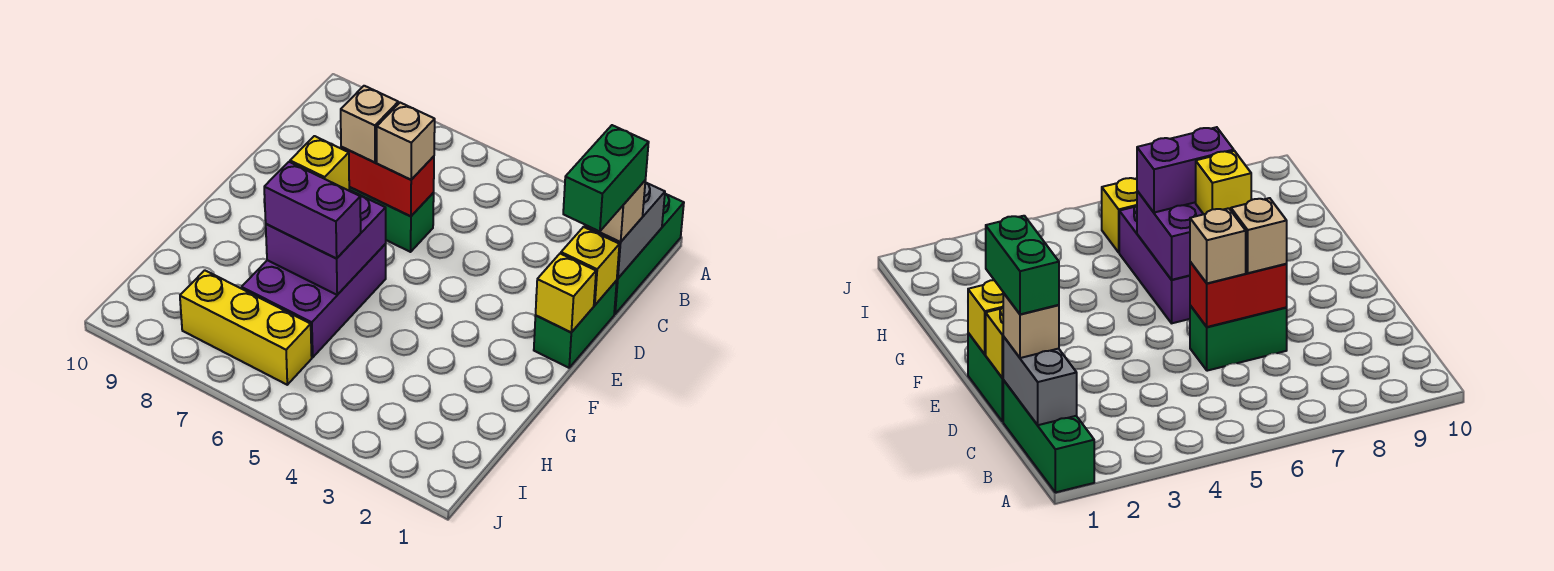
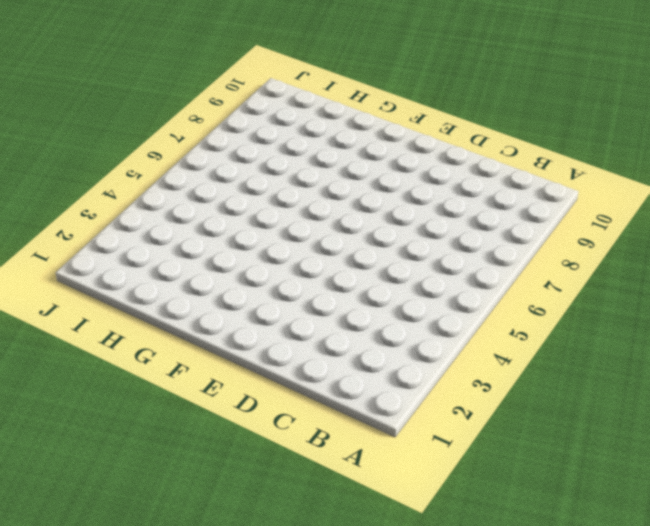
none -> green 1x3 brick [614,194,684,314]
none -> green 1x2 brick [534,281,617,368]
none -> green 1x2 brick [349,187,434,252]

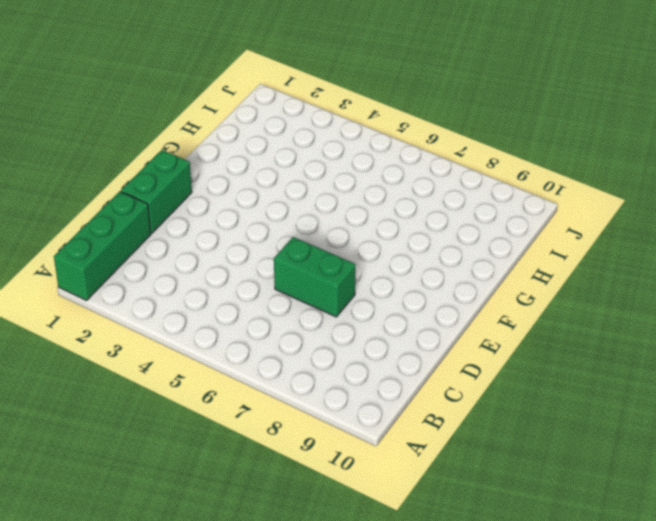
none -> purple 2x3 brick [242,244,386,357]
none -> yellow 1x3 brick [180,270,312,385]
none -> grey 1x2 brick [585,182,665,278]

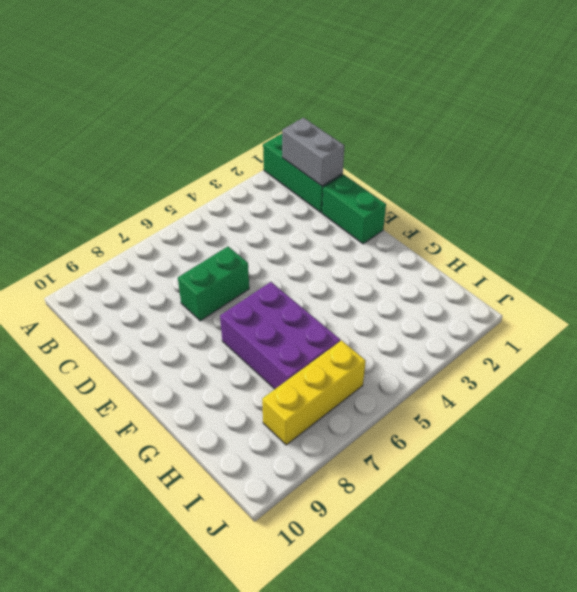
none -> yellow 1x1 brick [561,227,619,305]
none -> red 1x2 brick [341,147,434,216]
none -> yellow 1x1 brick [536,254,596,332]

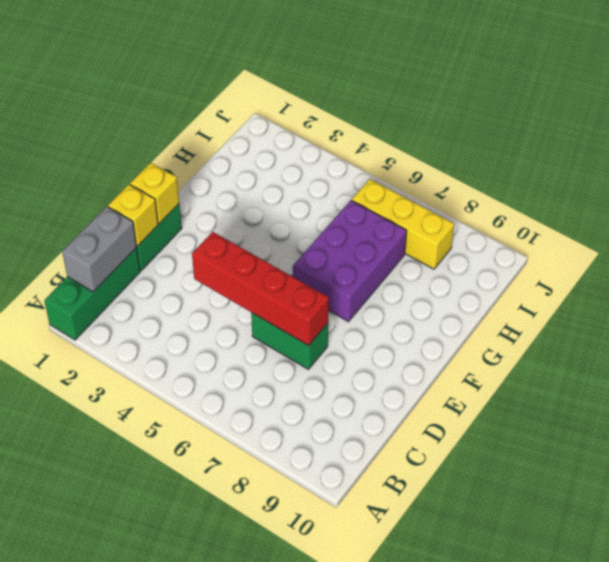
red 1x4 brick [192,232,329,346] -> red 1x2 brick [341,147,434,216]
none -> purple 2x2 brick [266,190,386,295]
none -> tan 1x1 brick [585,181,645,242]
none -> tan 1x1 brick [377,103,435,180]

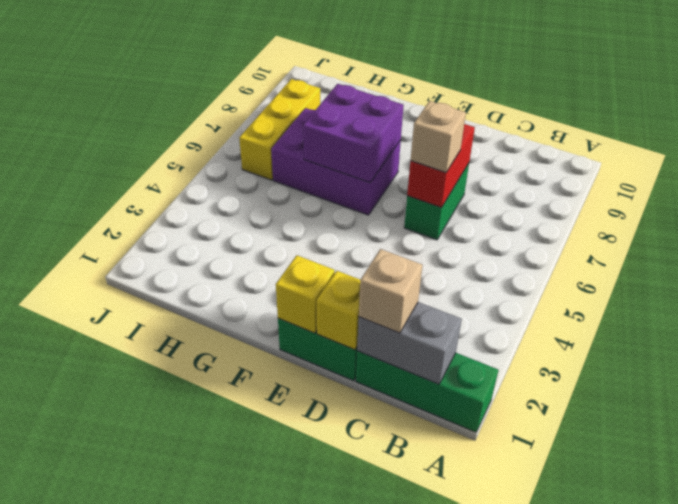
none -> tan 1x1 brick [341,86,398,163]
none -> yellow 1x1 brick [290,136,349,190]
none -> purple 1x2 brick [264,162,361,259]

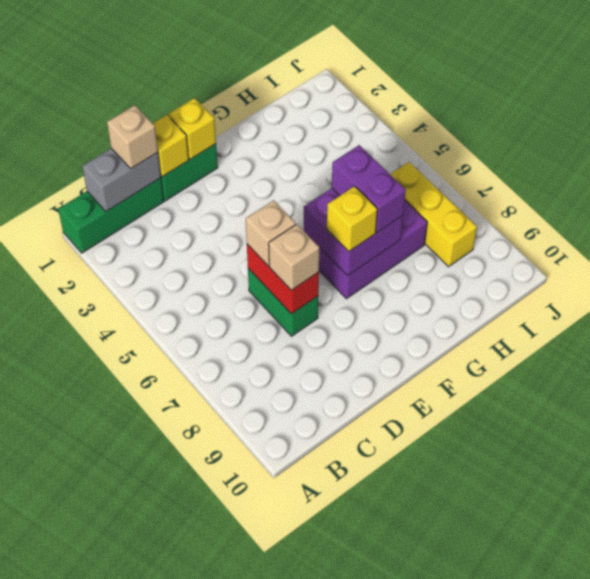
none -> green 1x2 brick [563,125,649,232]

